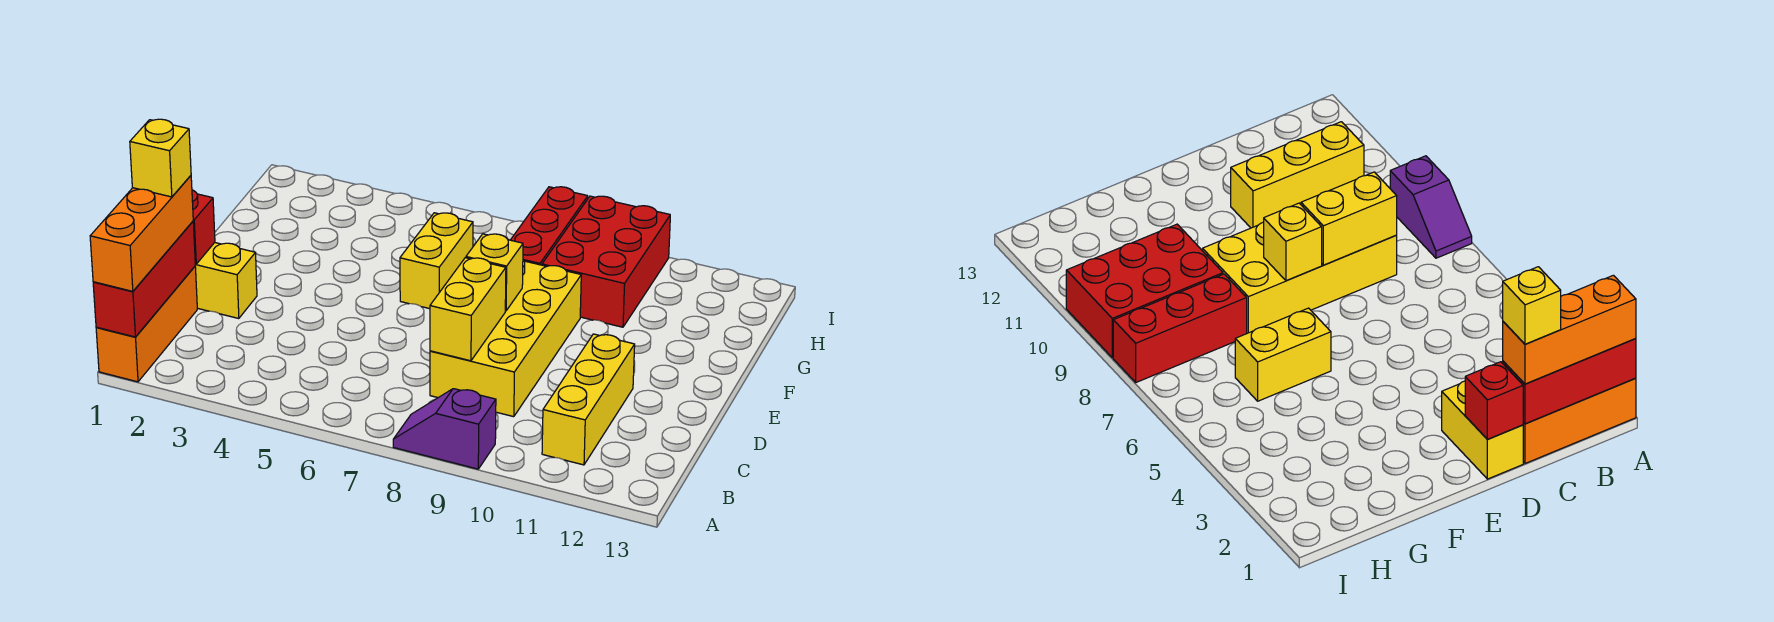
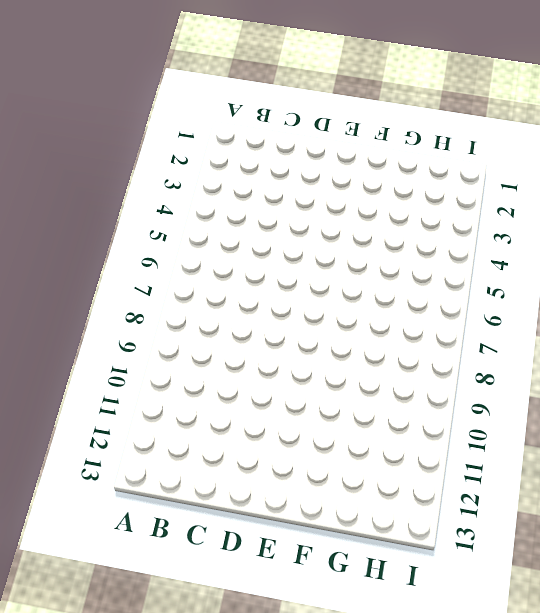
none -> orange 1x3 brick [96,267,197,382]
none -> purple 1x2 slope [393,389,496,469]
none -> yellow 1x3 brick [542,334,635,465]

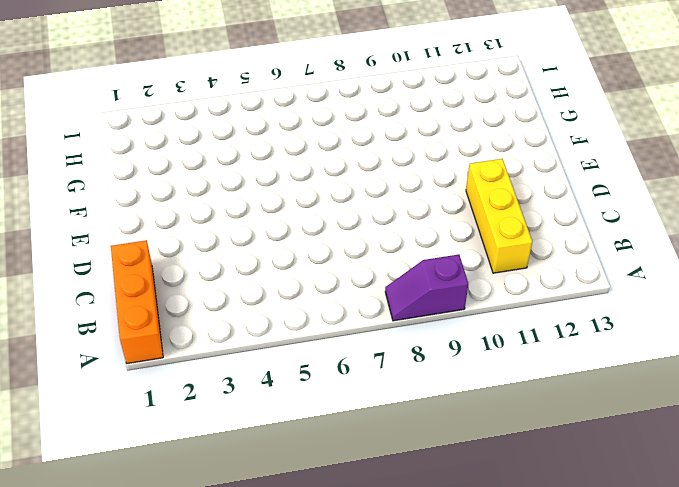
none -> yellow 2x4 brick [430,260,581,417]
none -> yellow 1x2 brick [195,243,257,319]
none -> yellow 1x2 brick [400,213,473,309]

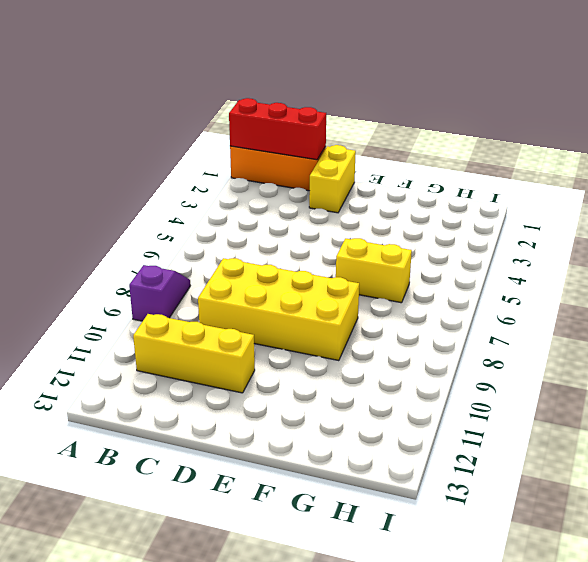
none -> red 1x3 brick [511,187,588,265]
none -> red 2x3 brick [542,196,670,327]
none -> yellow 1x2 brick [430,258,506,361]

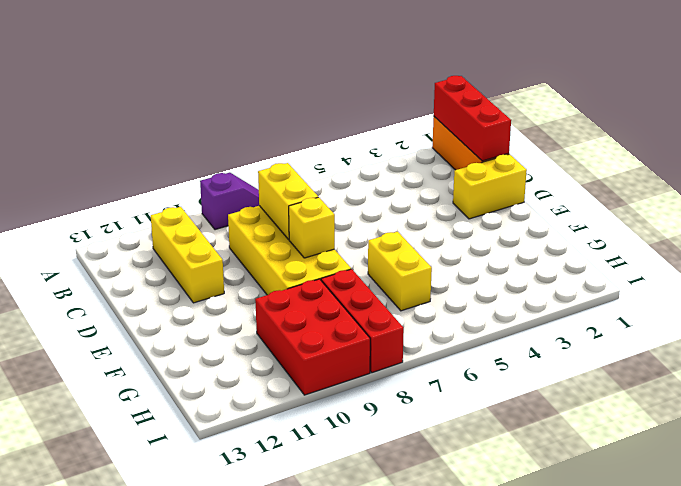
none -> red 1x1 brick [192,190,215,264]
none -> orange 1x3 brick [90,176,193,291]
none -> yellow 1x1 brick [130,119,191,197]

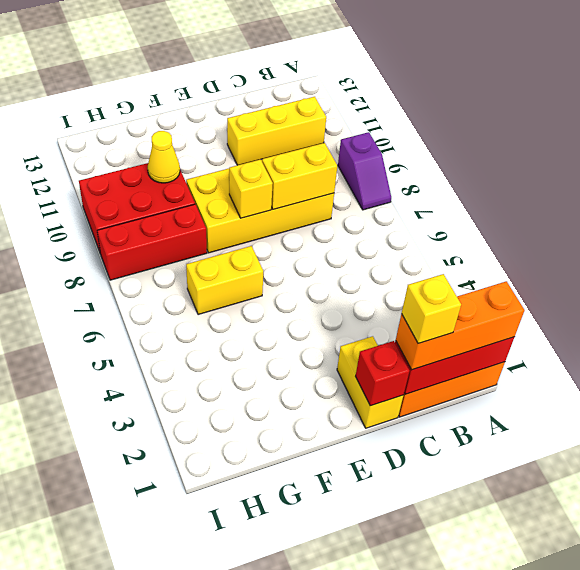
yellow 1x1 cone [148,131,180,183] -> none

